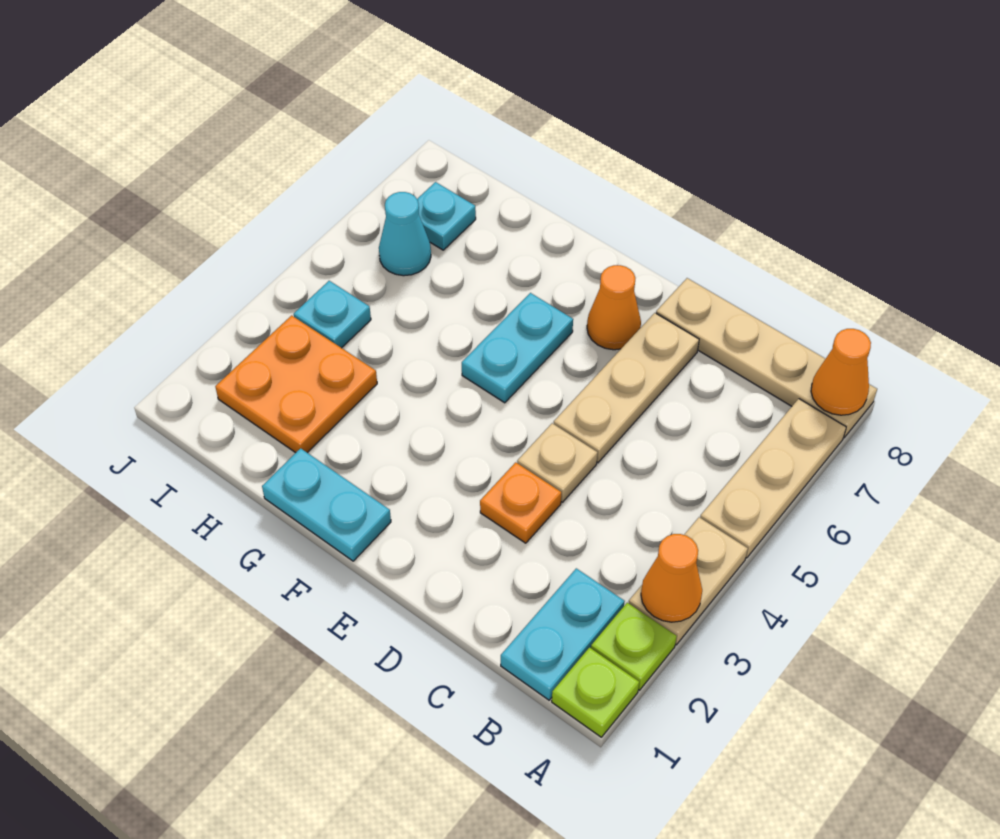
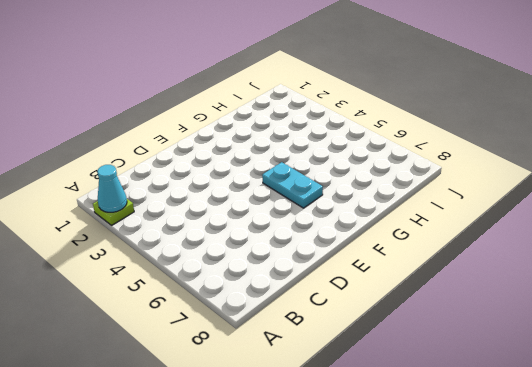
cyan 1x1 cone [97,165,127,212] -> cyan 1x1 cone moved to [379,192,431,276]
none -> lime 1x1 plate [552,648,639,737]
none -> tan 1x2 plate [629,517,748,645]
none -> tan 1x3 plate [700,399,846,558]

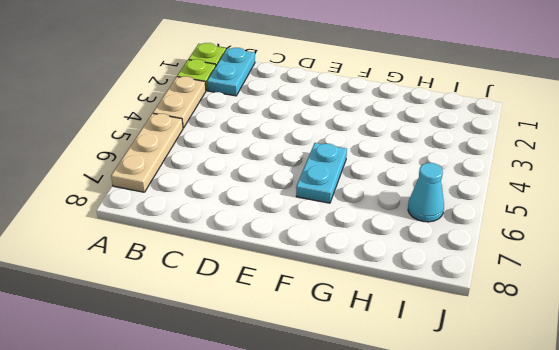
none -> tan 1x4 plate [656,278,877,438]
none -> orange 1x1 plate [480,462,561,543]
none -> tan 1x1 plate [517,423,597,502]

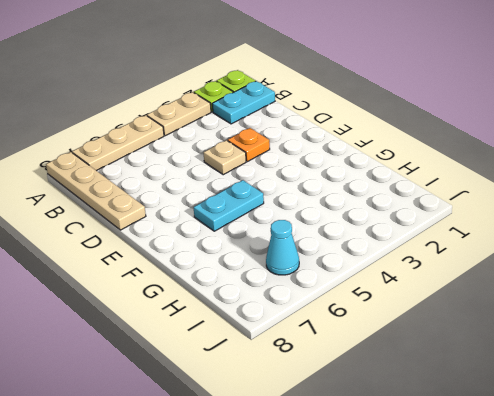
none -> tan 1x3 plate [554,313,699,462]
none -> orange 1x1 cone [587,265,641,350]
none -> cyan 1x2 plate [262,448,391,561]

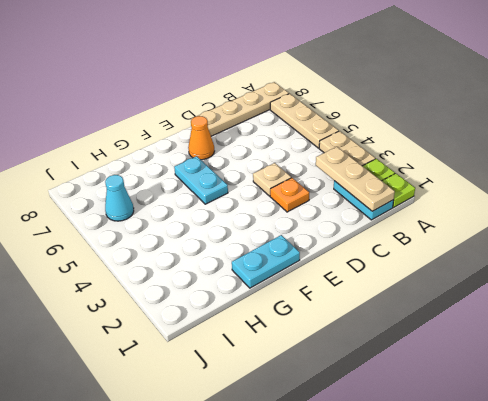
tan 1x3 plate [316,147,395,211] -> tan 1x3 plate moved to [554,313,699,462]
none -> orange 2x2 plate [215,315,377,453]
none -> cyan 1x1 plate [294,281,371,348]
none -> cyan 1x1 plate [417,182,476,250]

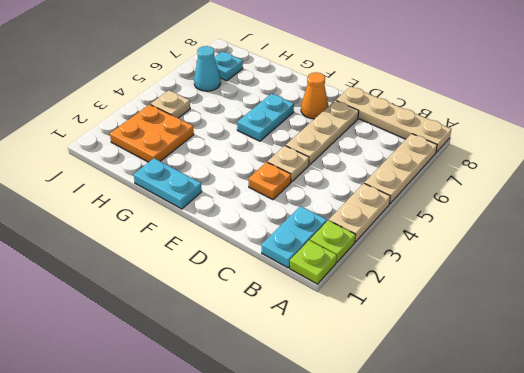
tan 1x1 plate [151,91,190,118] -> cyan 1x1 plate [294,281,371,348]
none -> orange 1x1 cone [641,534,702,622]
none -> orange 1x1 cone [811,329,871,415]

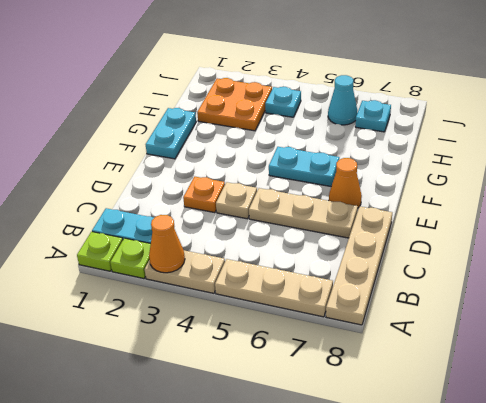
none -> orange 1x1 cone [811,329,871,415]

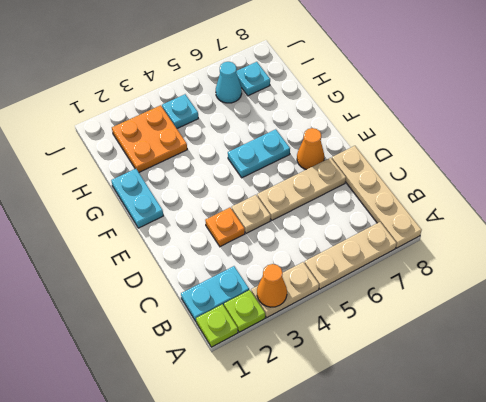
none -> orange 1x1 cone [811,329,871,415]

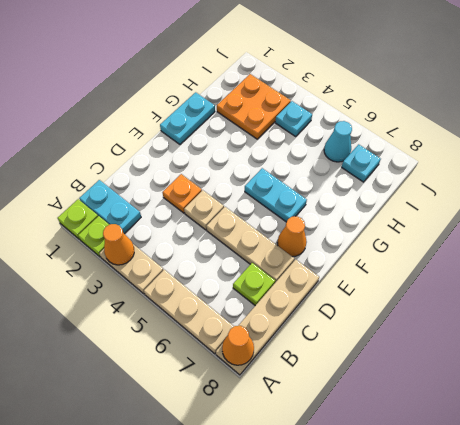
lime 1x1 plate [233,263,275,306] -> none

